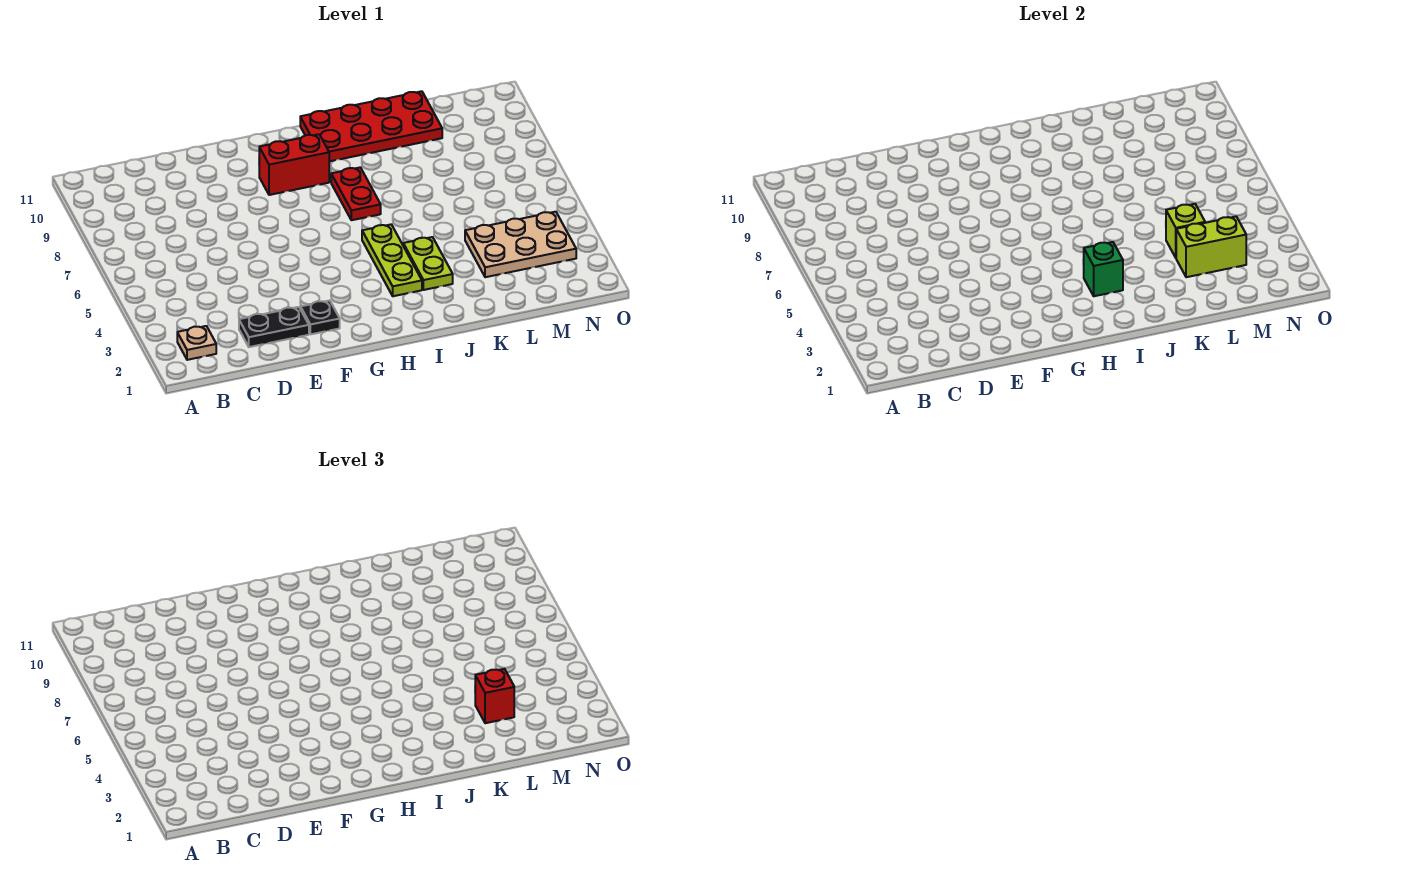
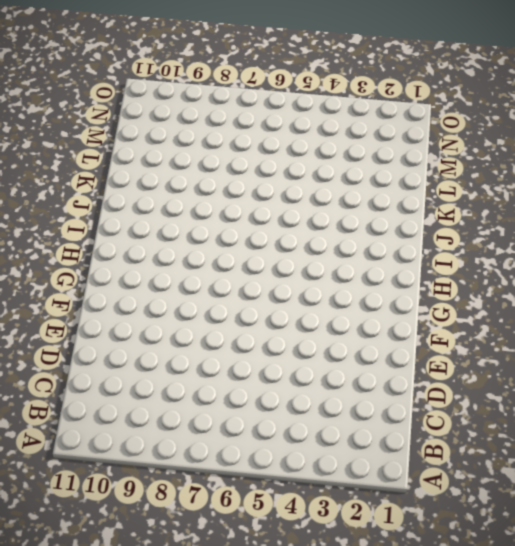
none -> tan 1x1 plate [177,326,216,360]
none -> black 1x2 plate [239,307,309,347]
none -> black 1x1 plate [301,301,340,334]

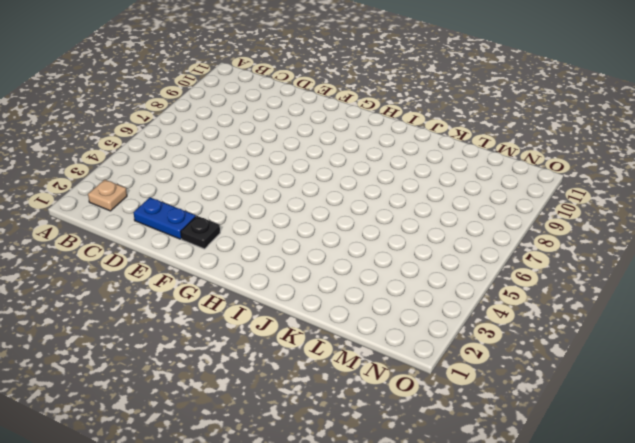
blue 1x2 plate [134,197,196,239] -> black 1x2 plate [239,307,309,347]
none -> red 1x2 brick [259,134,329,195]
none -> lime 1x3 plate [362,225,422,296]
none -> red 1x2 plate [331,167,381,220]

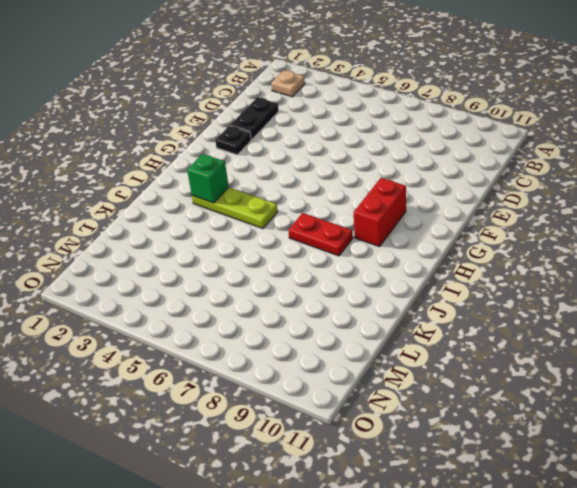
none -> red 2x4 plate [300,91,442,161]
none -> lime 1x2 plate [403,237,453,290]
none -> tan 2x3 plate [465,212,576,277]

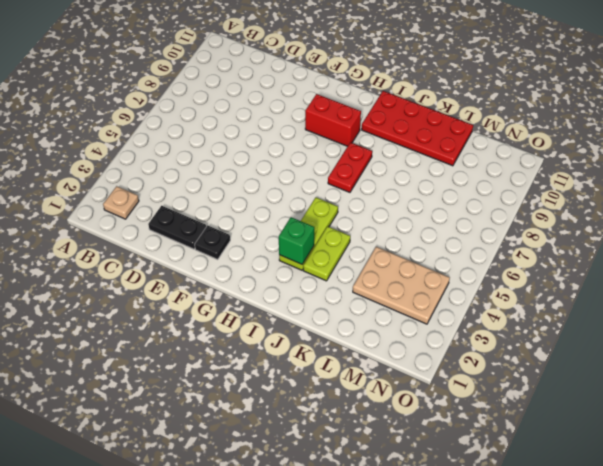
none -> lime 1x2 brick [1176,217,1246,277]
none -> lime 1x1 brick [1166,204,1205,257]
none -> red 1x1 brick [475,669,514,723]

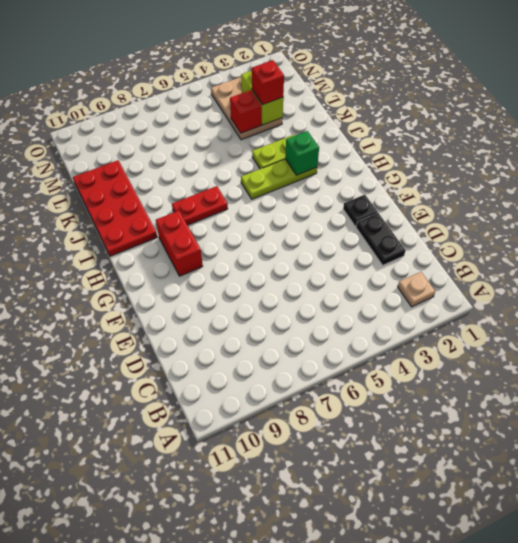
red 1x1 brick [230,90,261,133] -> lime 1x1 brick [1166,204,1205,257]

